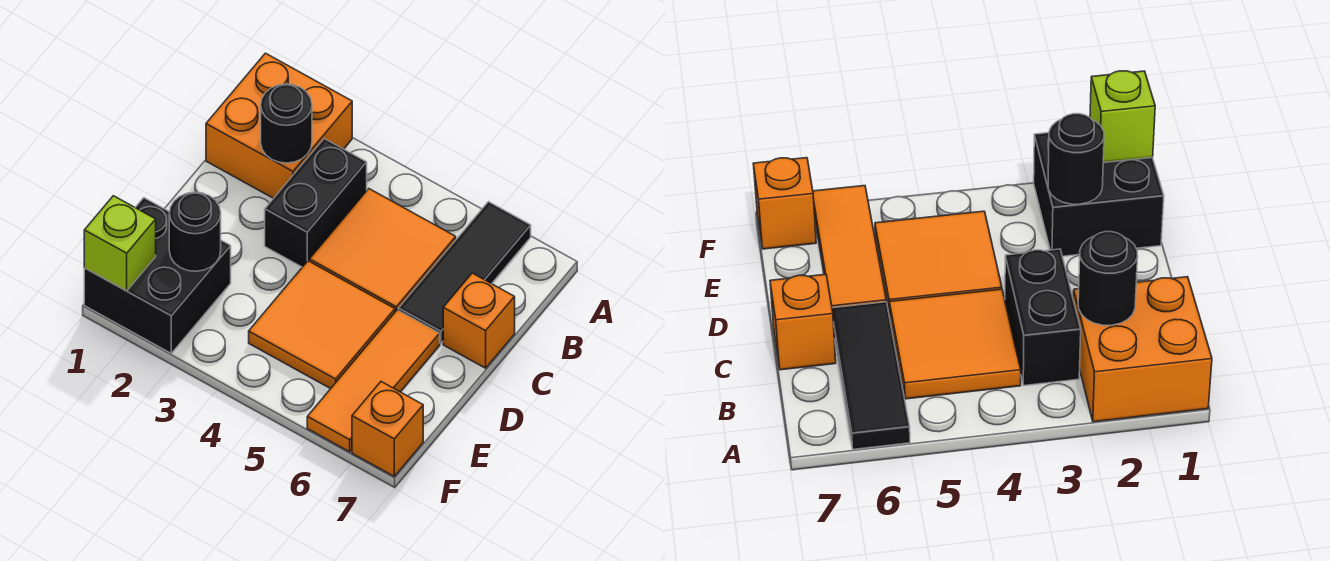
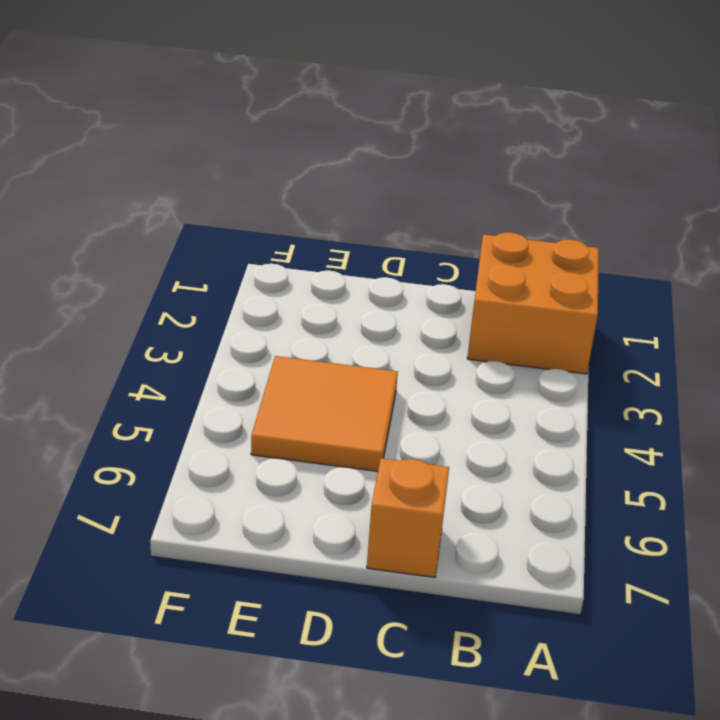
none -> black 1x3 tile [399,202,531,344]
none -> black 1x2 brick [265,139,367,267]
none -> orange 2x2 tile [309,189,456,312]

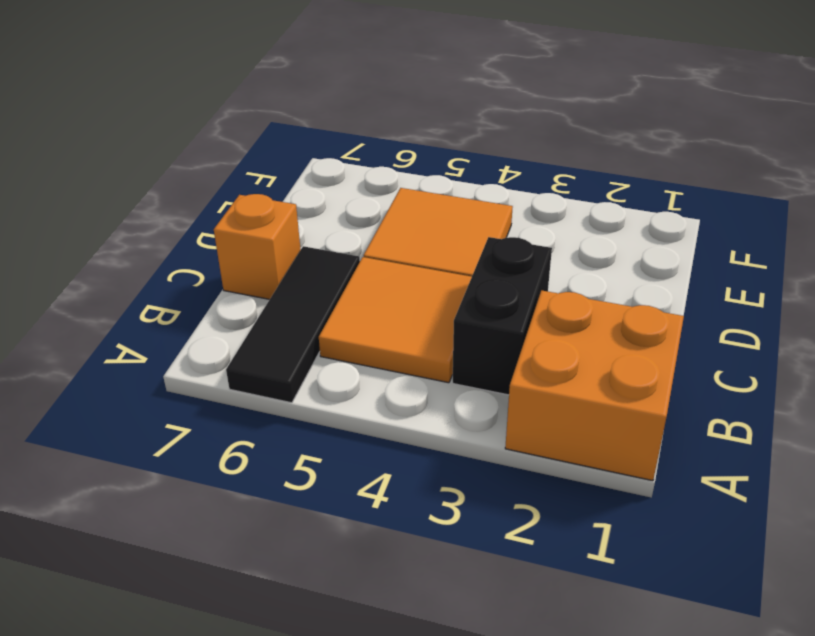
none -> orange 1x3 tile [307,310,440,452]
none -> black 2x2 brick [84,198,231,353]
none -> orange 1x1 brick [352,382,423,476]

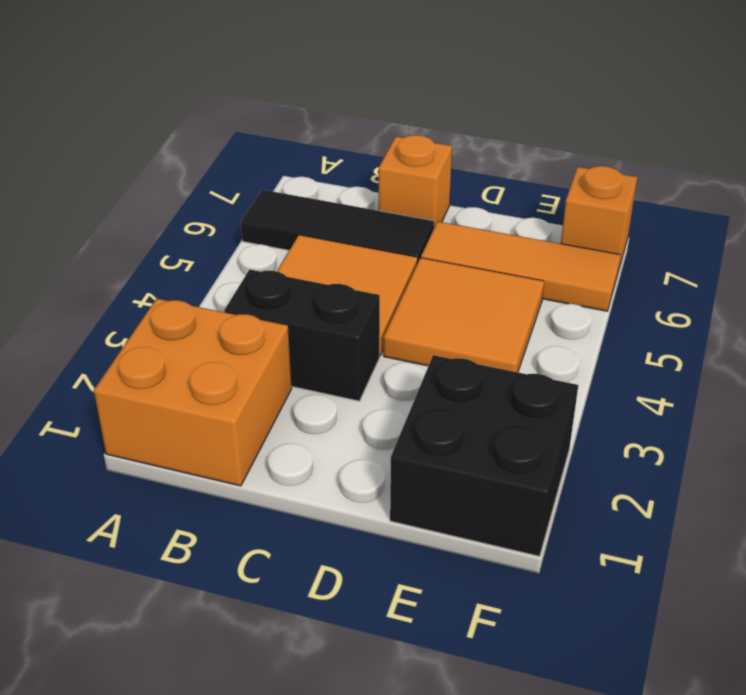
none -> black 1x1 round brick [261,84,312,163]
none -> black 1x1 round brick [169,192,221,271]
none -> lime 1x1 brick [84,196,156,291]

